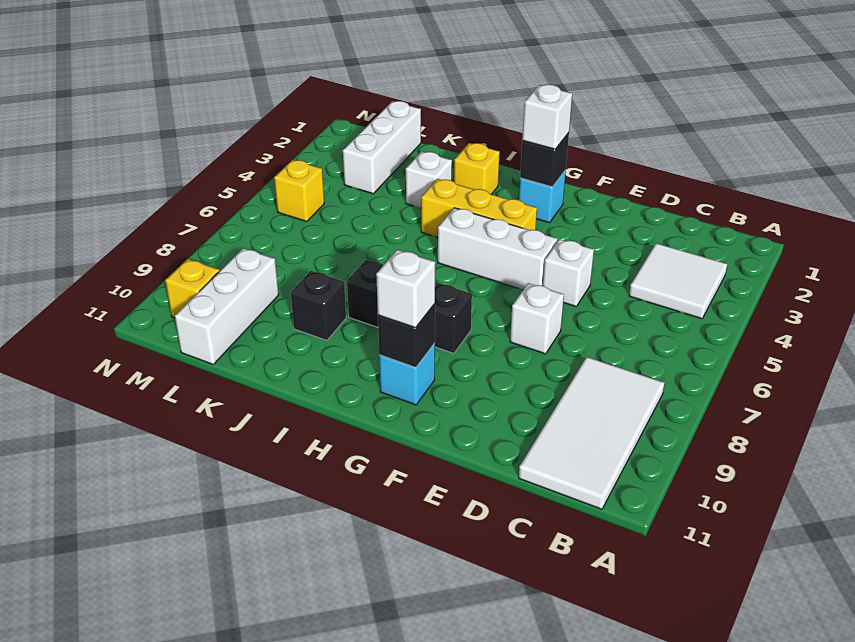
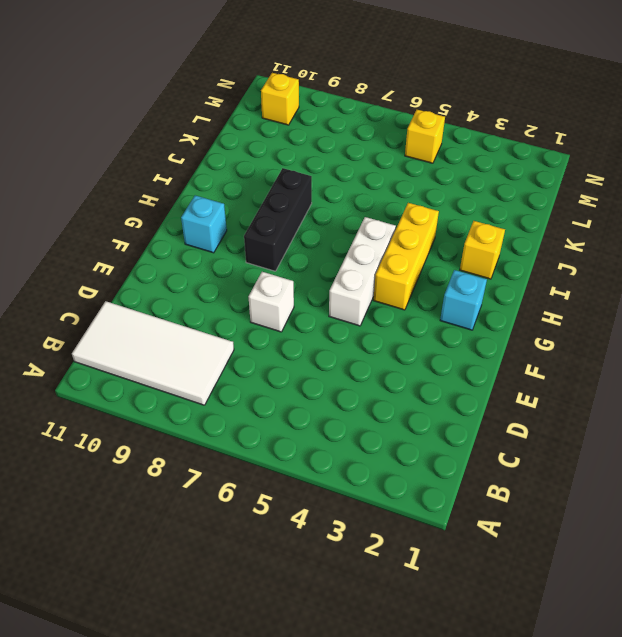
none -> white 2x2 tile [629,243,727,319]
none -> white 1x1 brick [543,239,594,306]
none -> white 1x1 brick [406,151,452,208]

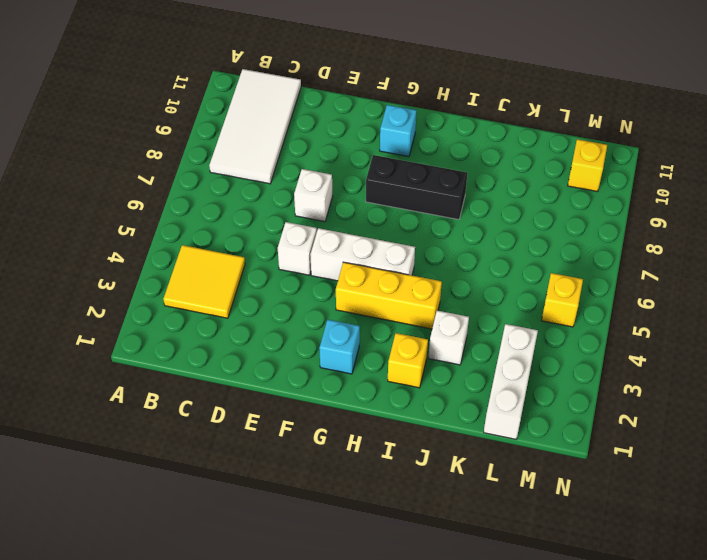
yellow 2x2 tile [163,245,245,318] -> white 2x2 tile [629,243,727,319]
none -> black 1x1 brick [291,271,346,340]
none -> white 1x3 brick [175,248,279,364]
none -> black 1x1 brick [520,133,569,187]

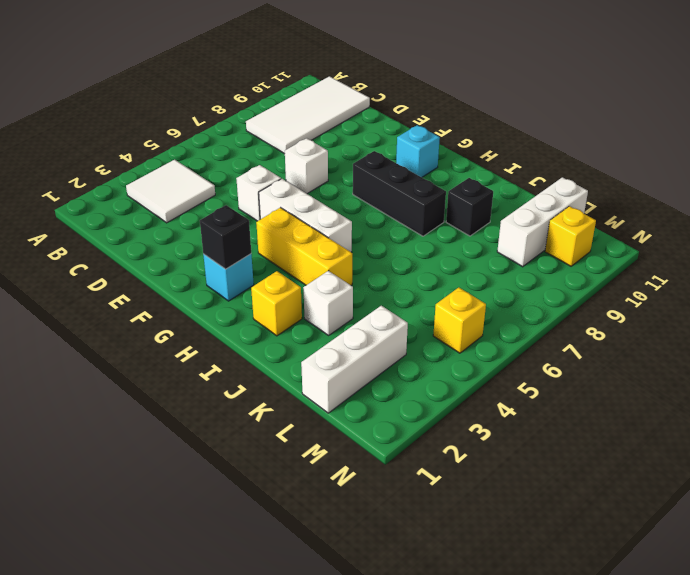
none -> black 1x1 brick [378,304,435,367]
none -> white 1x1 brick [522,84,572,149]
none -> white 1x1 brick [376,250,435,328]

